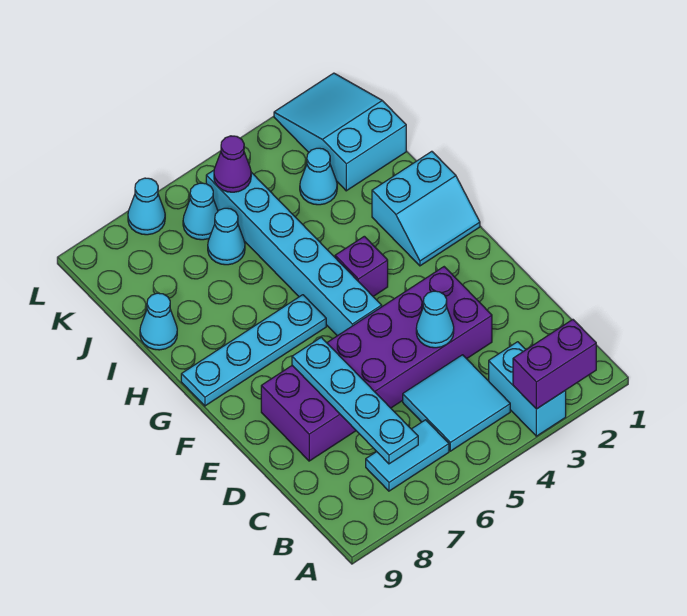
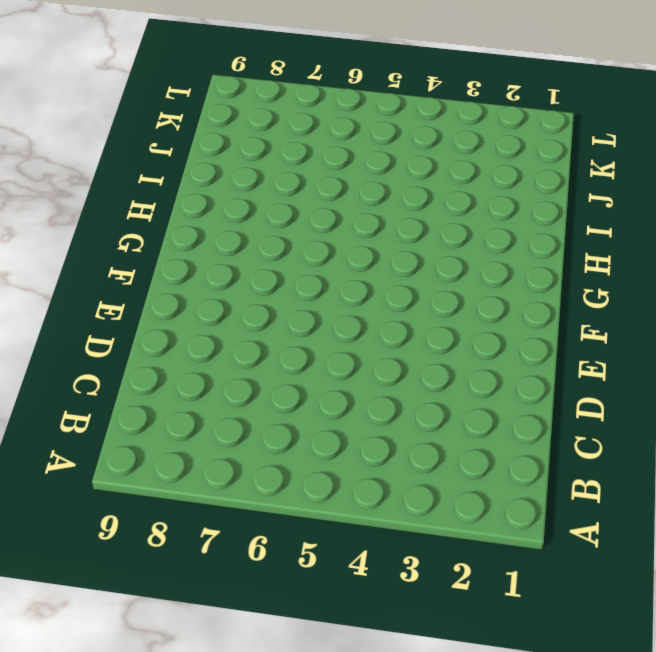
none -> cyan 1x2 brick [489,342,566,436]
none -> cyan 2x2 tile [403,355,510,451]
none -> cyan 1x2 tile [366,420,449,491]

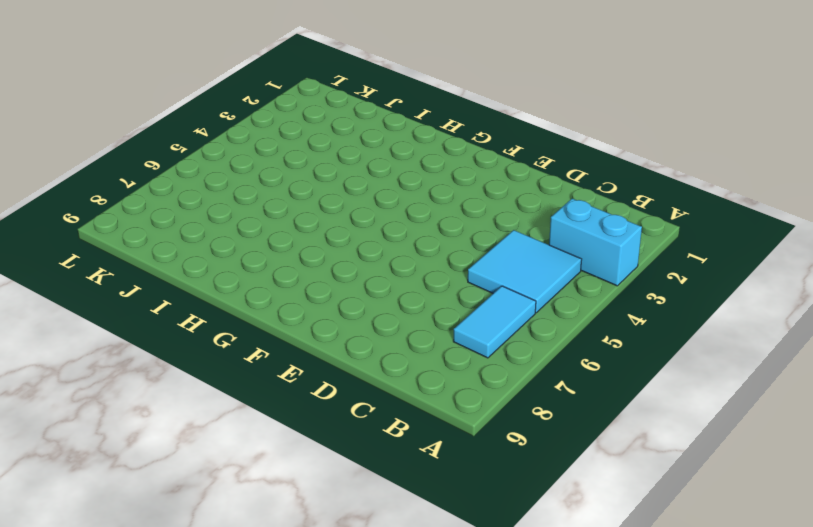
none -> purple 2x6 brick [261,267,492,461]
none -> cyan 1x6 brick [206,170,382,336]
none -> cyan 2x2 slope [372,151,480,266]

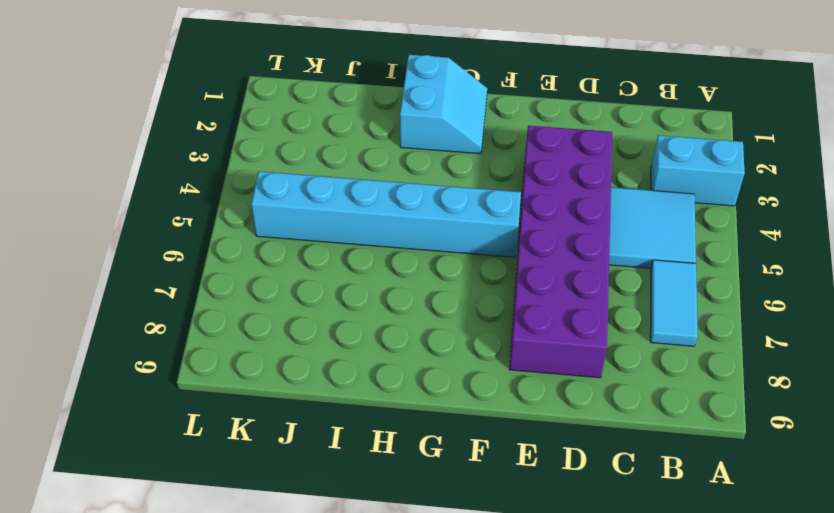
none -> purple 1x1 brick [335,236,388,296]
none -> cyan 1x4 plate [181,295,326,406]
none -> cyan 1x1 cone [140,293,177,350]

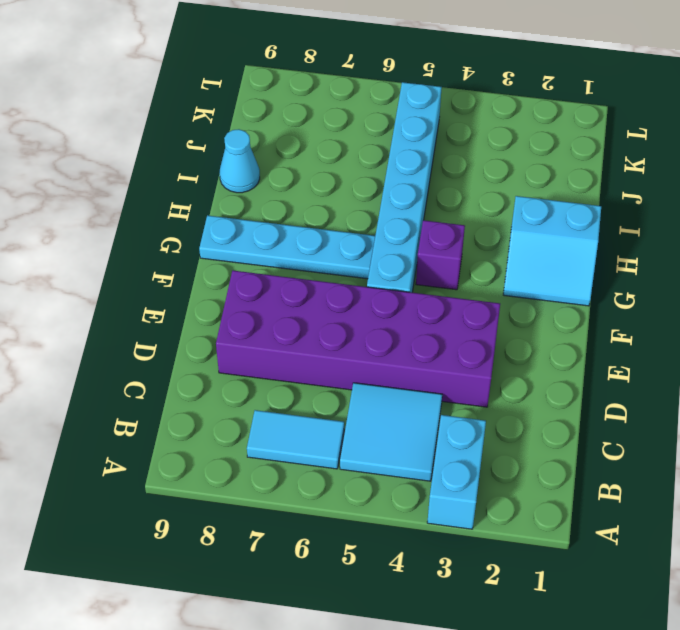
none -> cyan 2x3 slope [274,73,406,191]
none -> cyan 1x1 cone [300,148,337,205]
none -> cyan 1x1 cone [208,208,245,265]

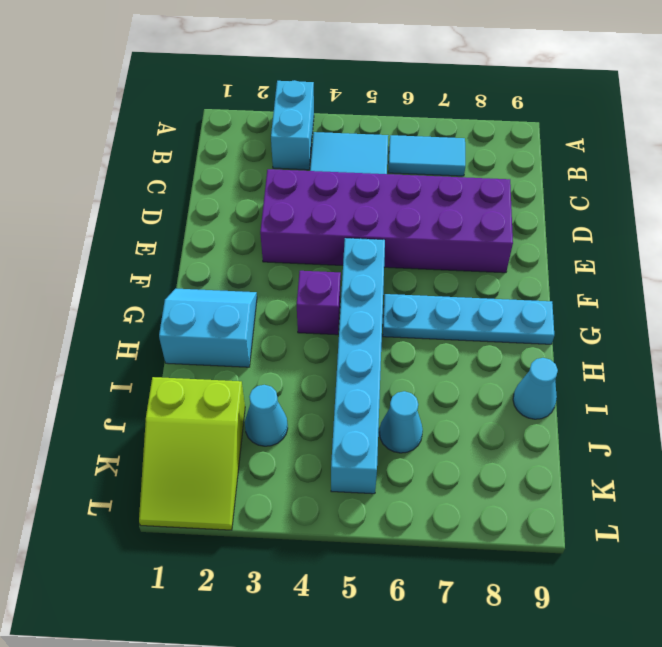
lime 2x3 slope [139,377,245,530] -> cyan 2x3 slope [274,73,406,191]
none -> cyan 1x1 cone [183,183,218,240]
none -> cyan 1x1 cone [128,178,165,235]
none -> purple 1x2 brick [513,320,596,409]

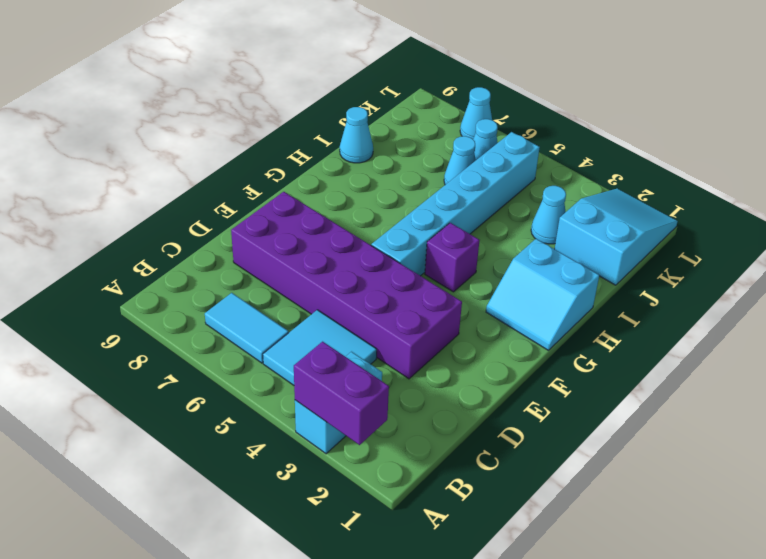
none -> cyan 1x4 plate [181,295,326,406]
none -> cyan 1x4 plate [292,337,418,464]
none -> cyan 1x1 cone [416,291,454,348]

